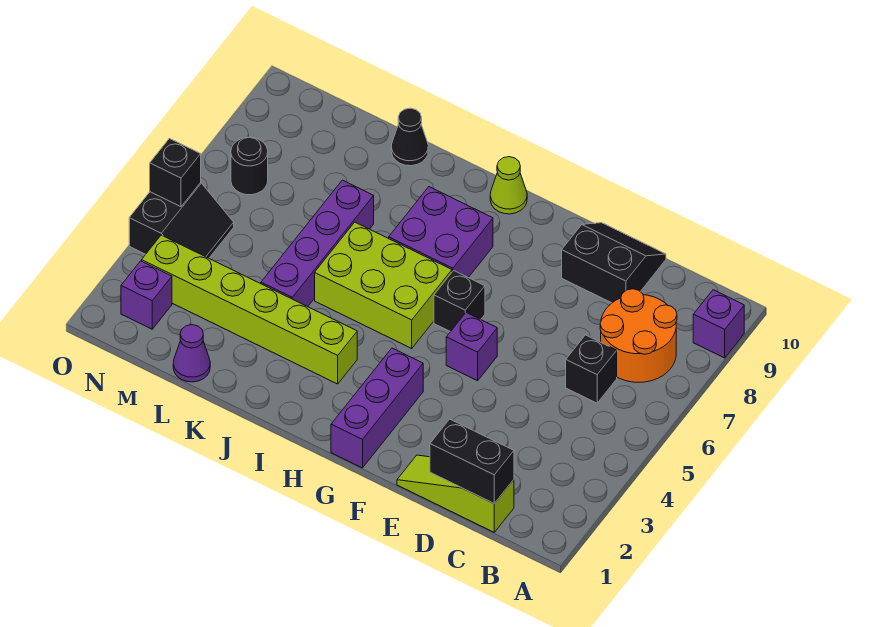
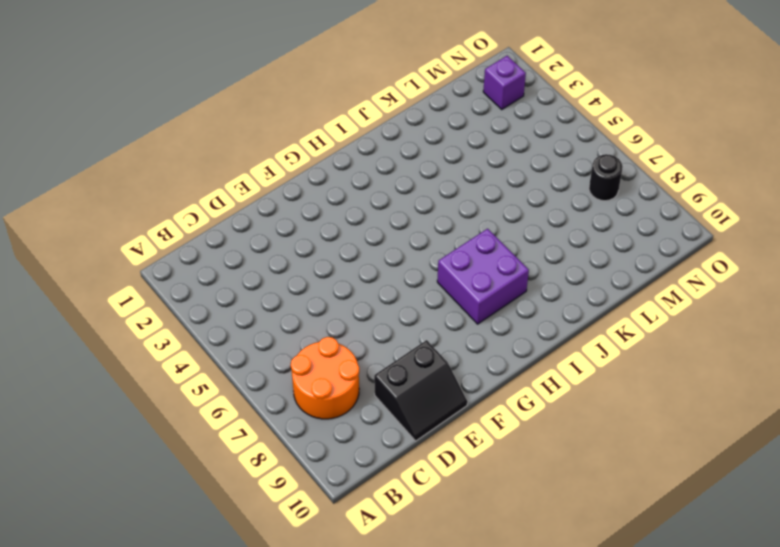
none -> purple 1x1 brick [693,290,744,358]
none -> lime 1x3 slope [397,455,514,532]
none -> black 1x1 brick [566,335,617,403]

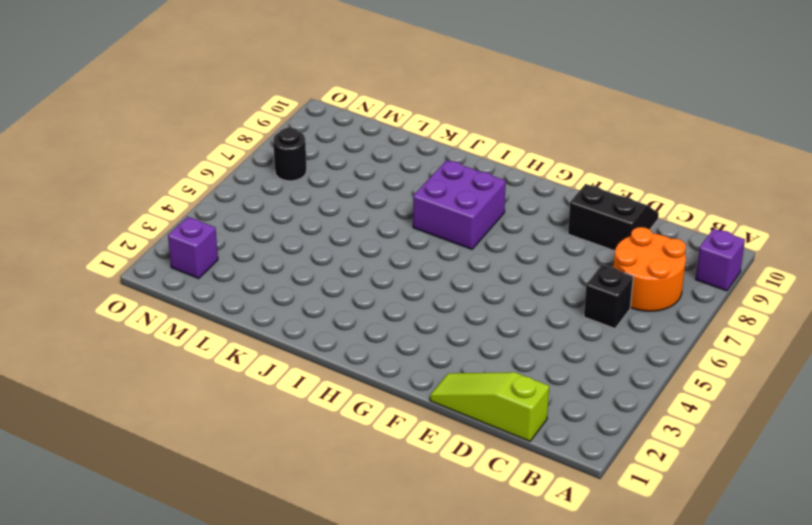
none -> purple 1x1 brick [446,313,497,381]
none -> purple 1x3 brick [331,348,423,468]
none -> black 1x1 brick [434,271,485,332]

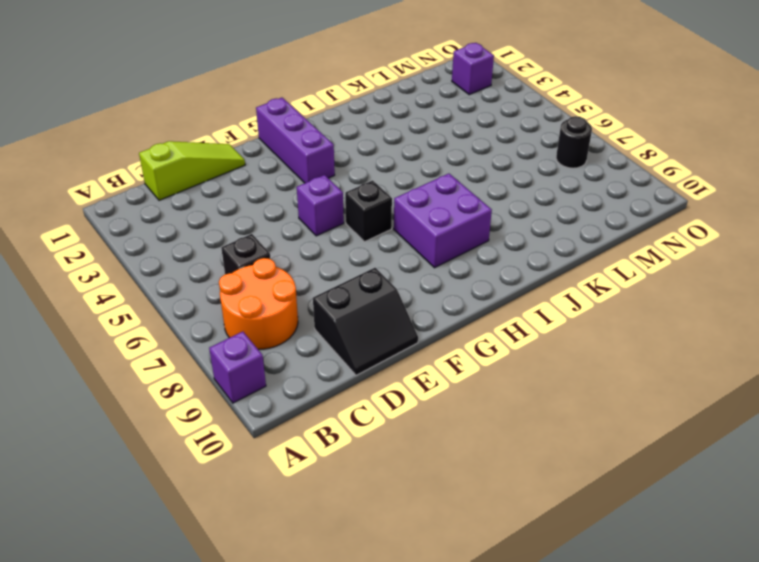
none -> lime 2x3 brick [315,222,452,348]
none -> lime 1x1 cone [490,157,527,214]
none -> lime 1x6 brick [142,235,357,384]

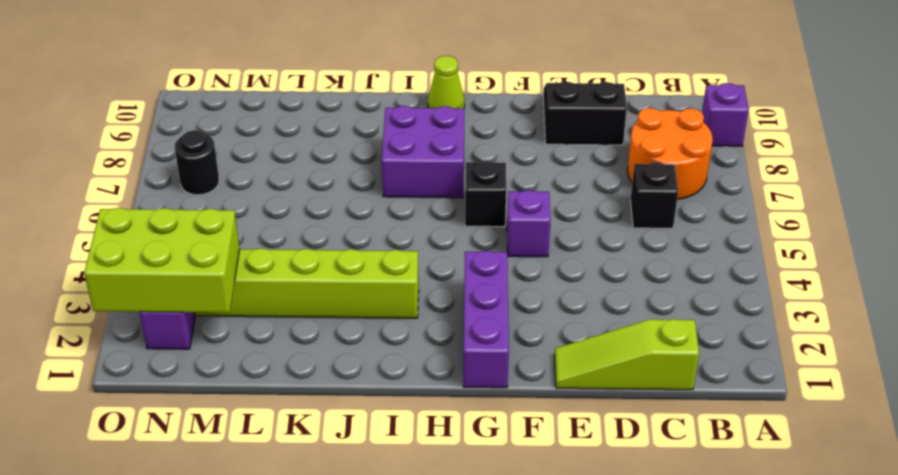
lime 2x3 brick [84,208,240,313] -> lime 2x3 brick moved to [315,222,452,348]
none -> purple 1x4 brick [261,180,374,307]
none -> black 1x1 cone [391,108,428,166]
none -> purple 1x1 cone [173,325,210,382]

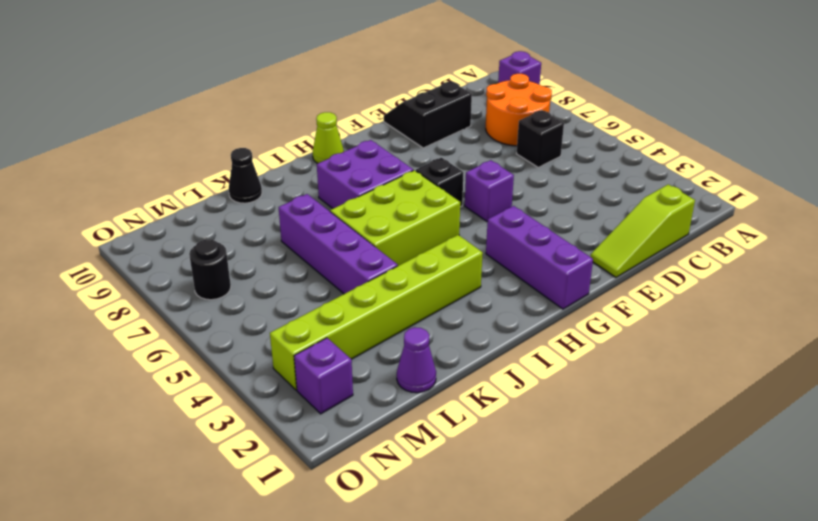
none -> black 2x2 slope [129,183,234,258]
none -> black 1x2 brick [430,419,514,503]
none -> black 1x1 brick [150,138,201,207]

